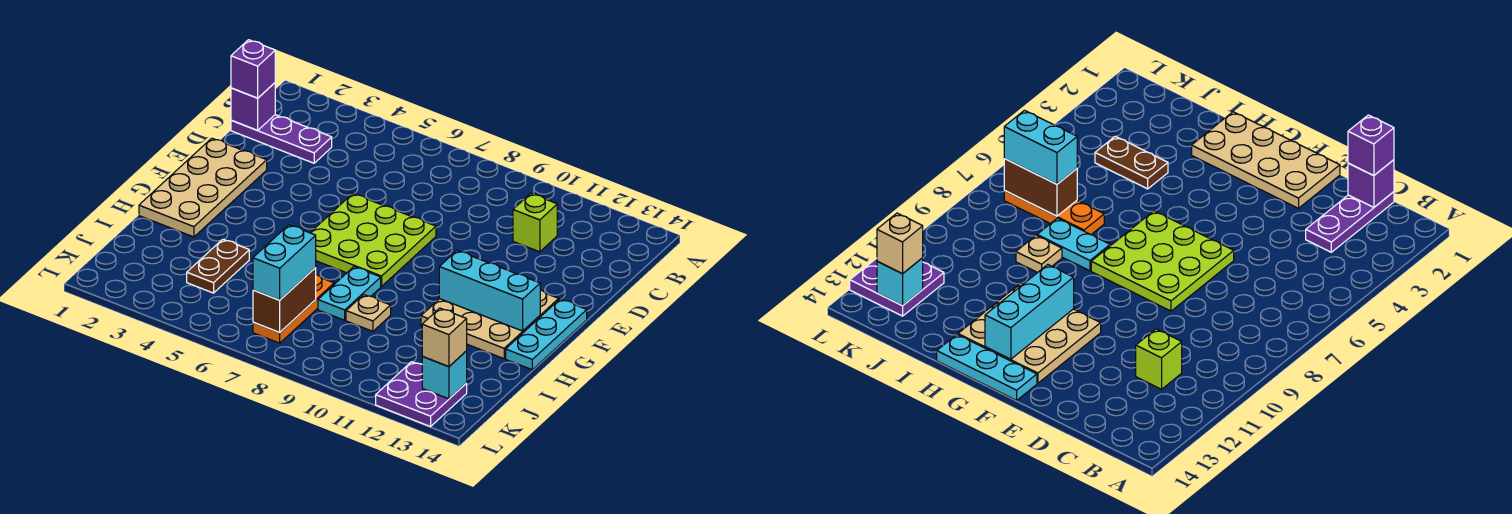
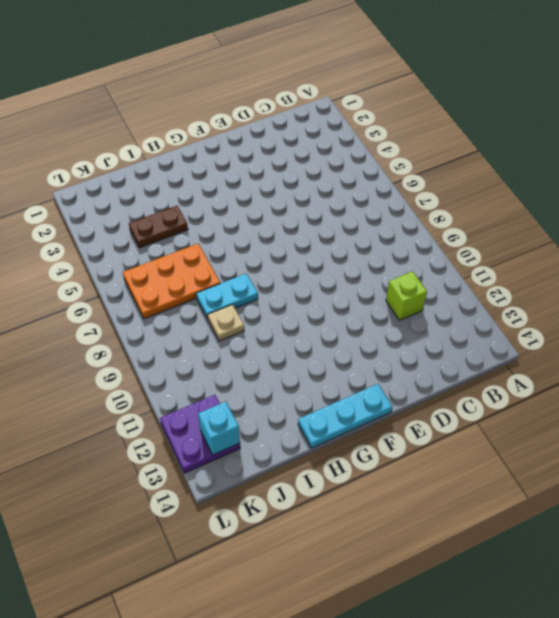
orange 2x3 plate [123,244,220,319] -> orange 1x3 plate [253,275,334,343]
none -> purple 1x3 plate [231,115,332,163]
none -> tan 2x4 plate [139,138,267,237]
none -> lime 3x3 plate [310,194,436,286]

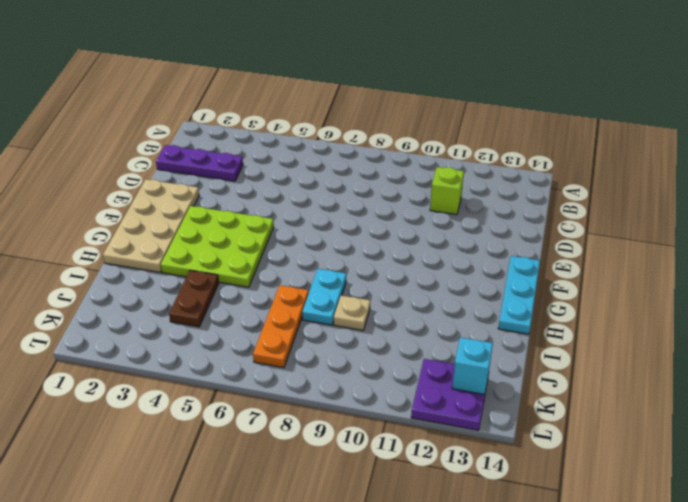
lime 3x3 plate [161,206,274,287] -> lime 3x3 plate moved to [310,194,436,286]
none -> tan 3x3 plate [421,290,559,359]
none -> purple 1x1 brick [231,83,275,130]
none -> cyan 1x3 brick [439,251,540,331]

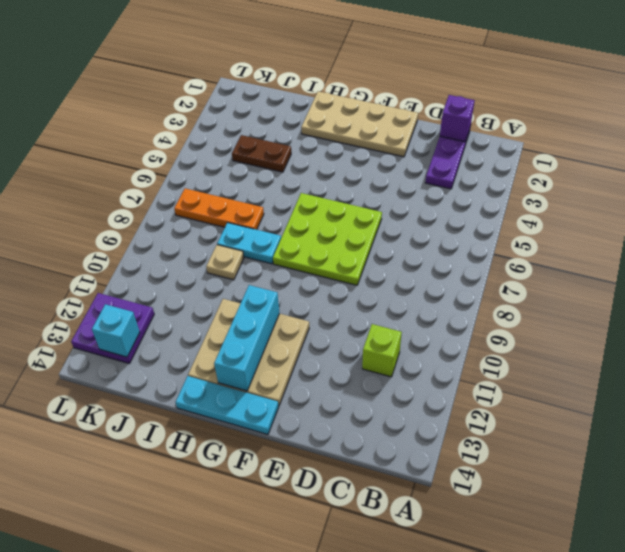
none -> brown 1x2 brick [253,268,316,332]
none -> purple 1x1 brick [231,40,275,98]
none -> cyan 1x2 brick [253,225,316,300]

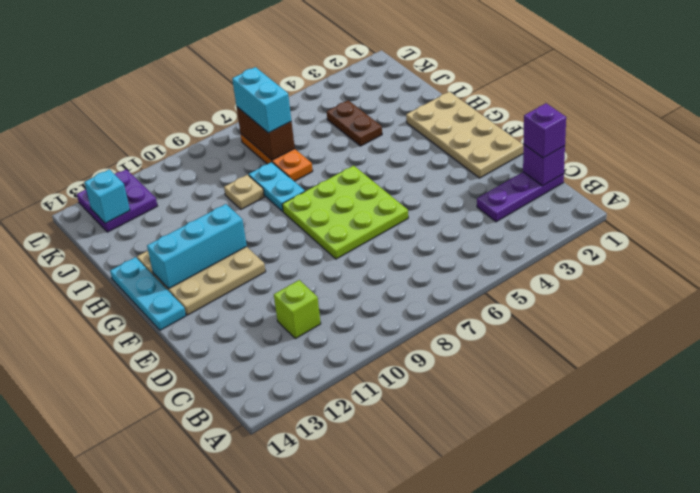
none -> tan 1x1 brick [422,308,467,367]

